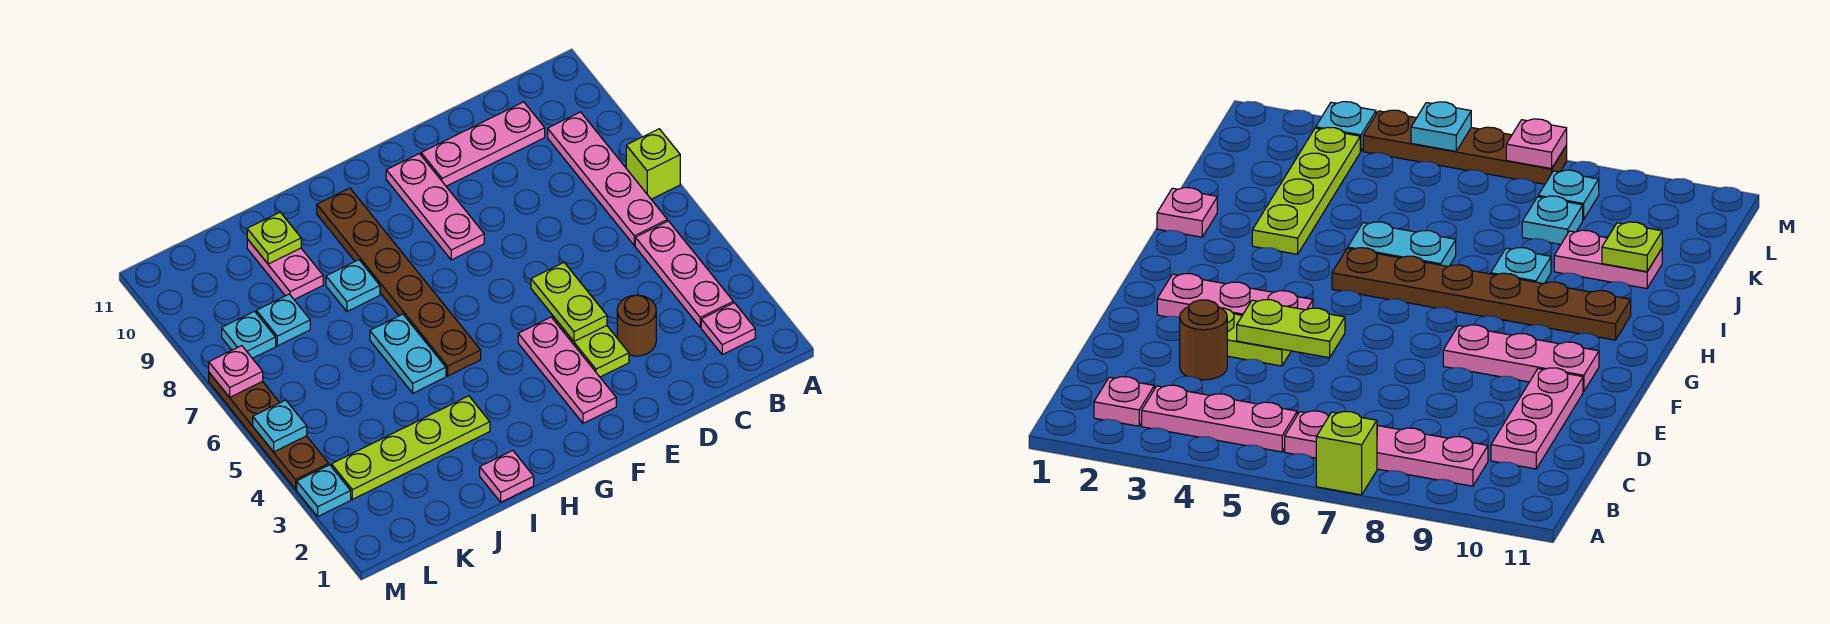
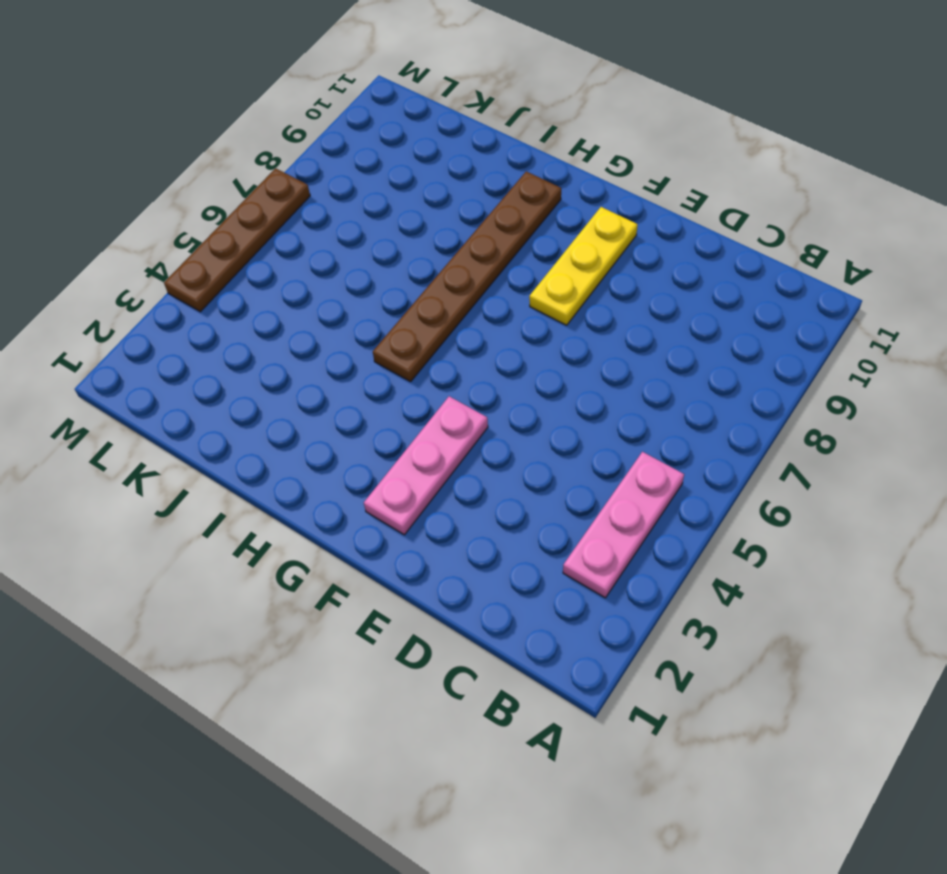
yellow 1x3 plate [529,207,638,325] -> pink 1x3 plate [386,154,484,260]
none -> lime 1x1 brick [626,129,680,199]
none -> pink 1x1 plate [701,303,755,355]
none -> pink 1x4 plate [548,112,667,246]

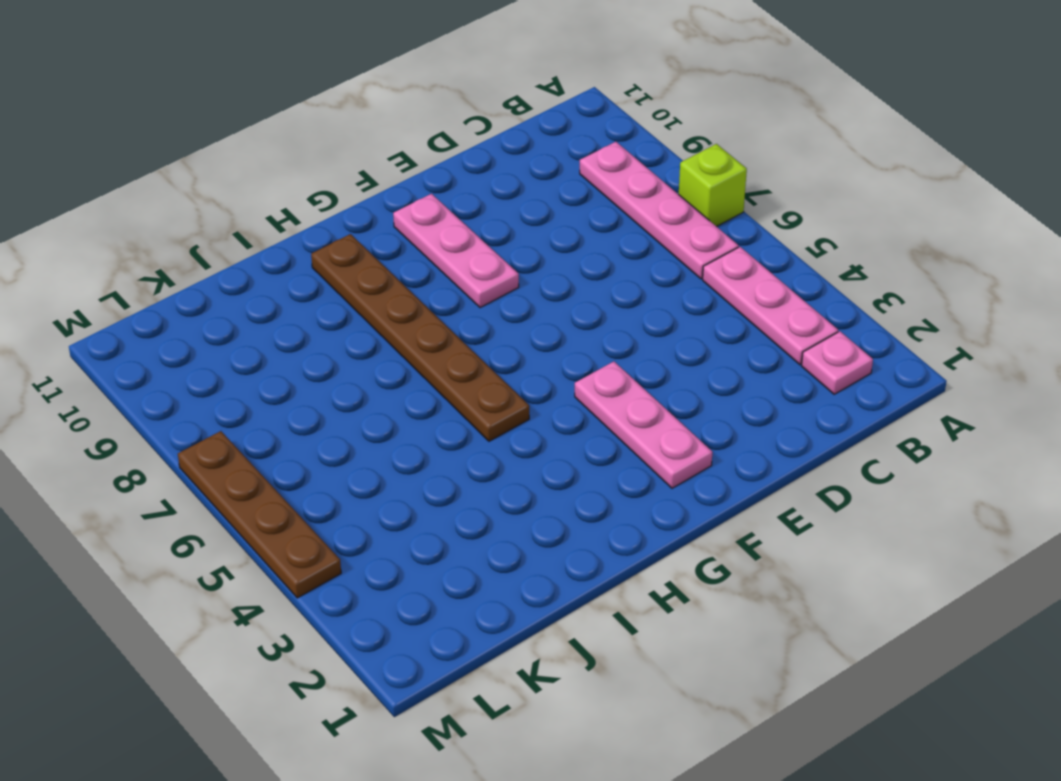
none -> pink 1x3 plate [421,102,545,186]
none -> brown 1x1 round brick [617,295,656,356]
none -> lime 1x2 plate [553,316,629,377]

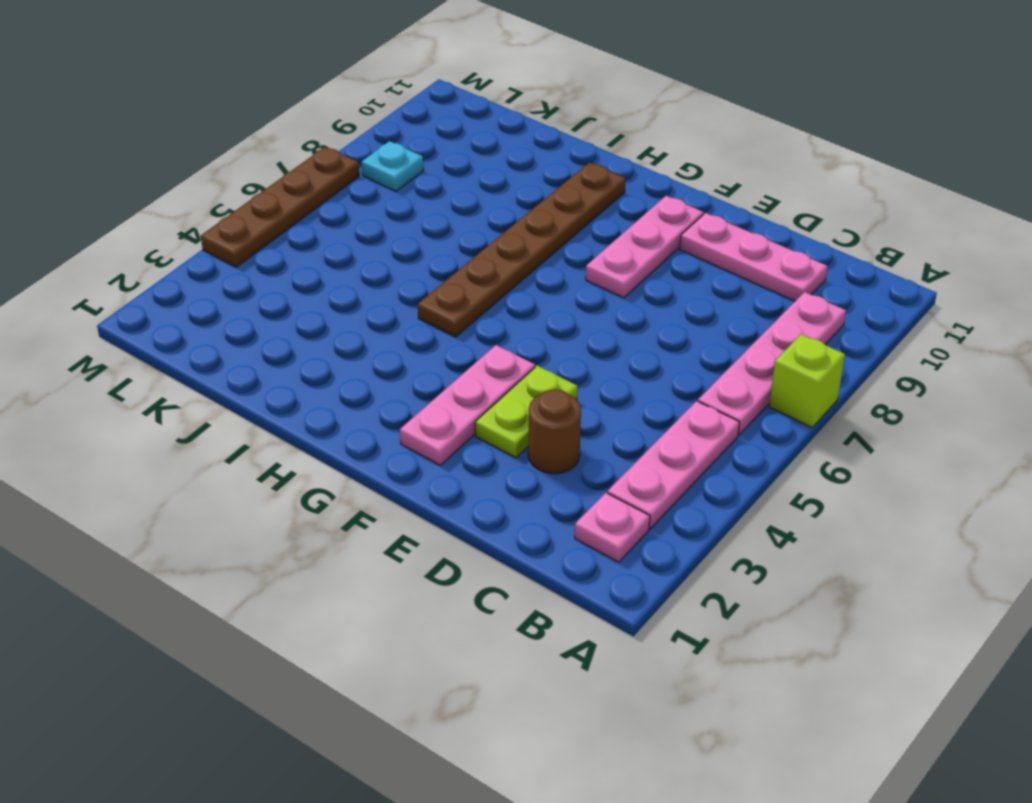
none -> pink 1x1 plate [480,450,534,502]
none -> lime 1x4 plate [331,396,490,499]
none -> cyan 1x2 plate [370,314,446,393]

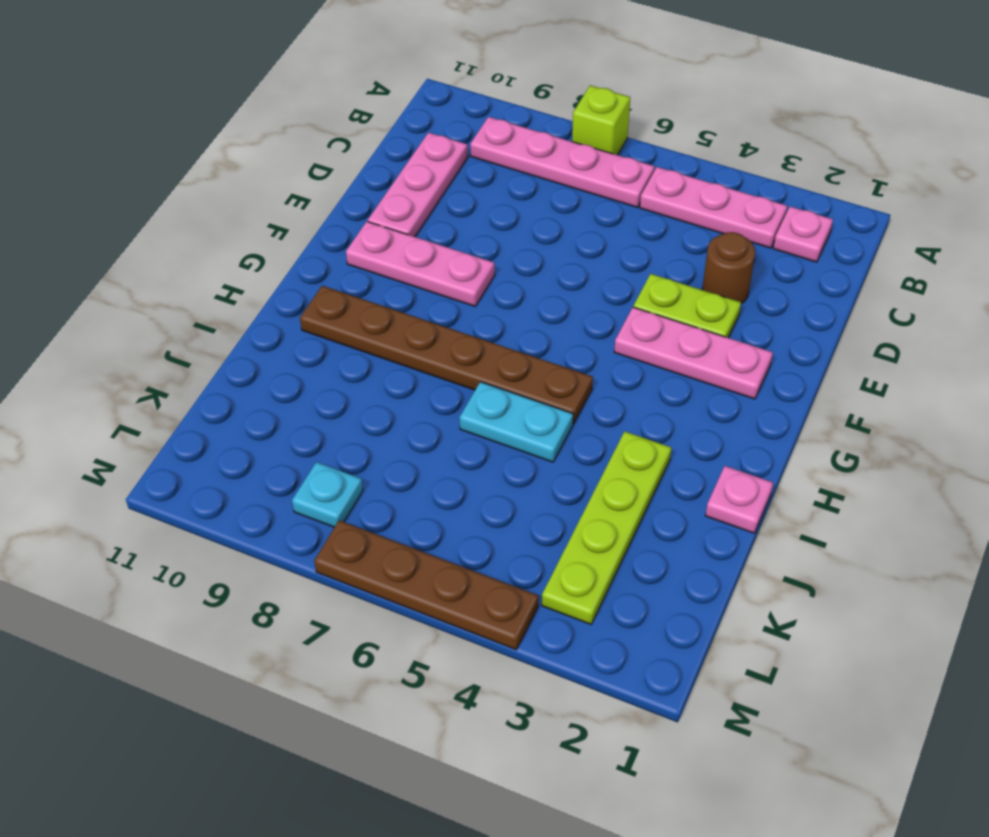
none -> cyan 1x1 plate [326,260,380,311]
none -> pink 1x2 plate [247,239,323,300]
none -> cyan 1x1 plate [256,294,310,346]

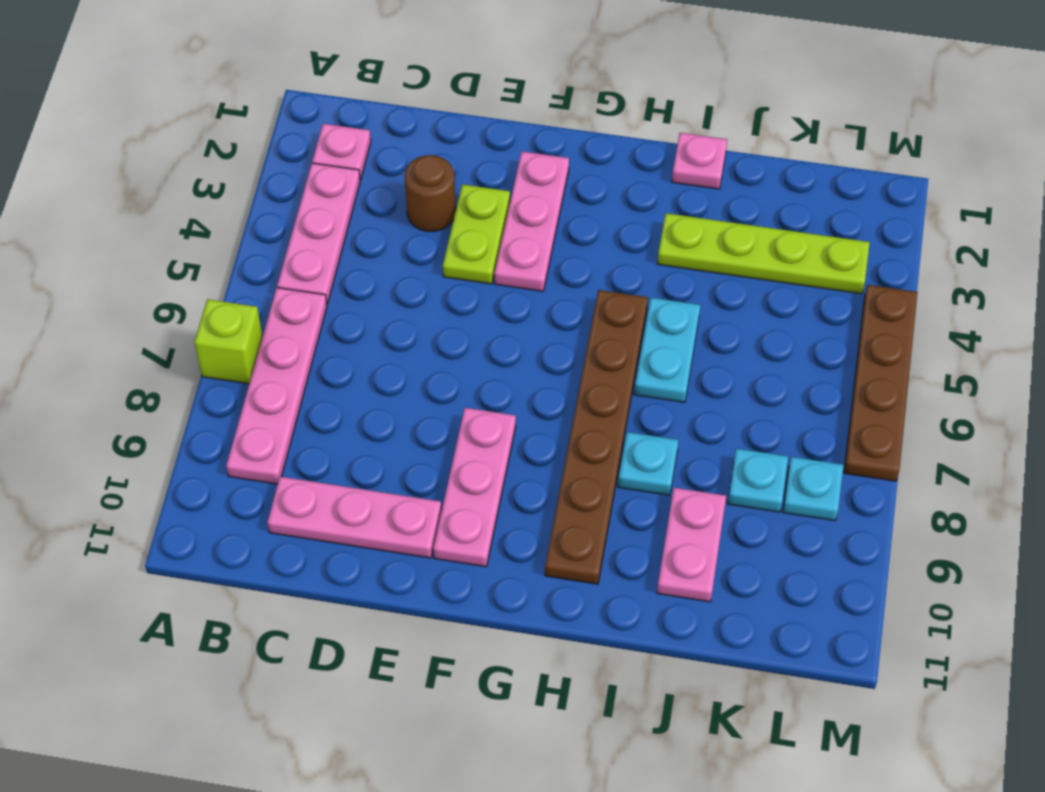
none -> cyan 1x1 plate [297,465,351,517]
none -> lime 1x2 plate [531,263,607,341]
none -> lime 1x1 plate [247,212,301,264]

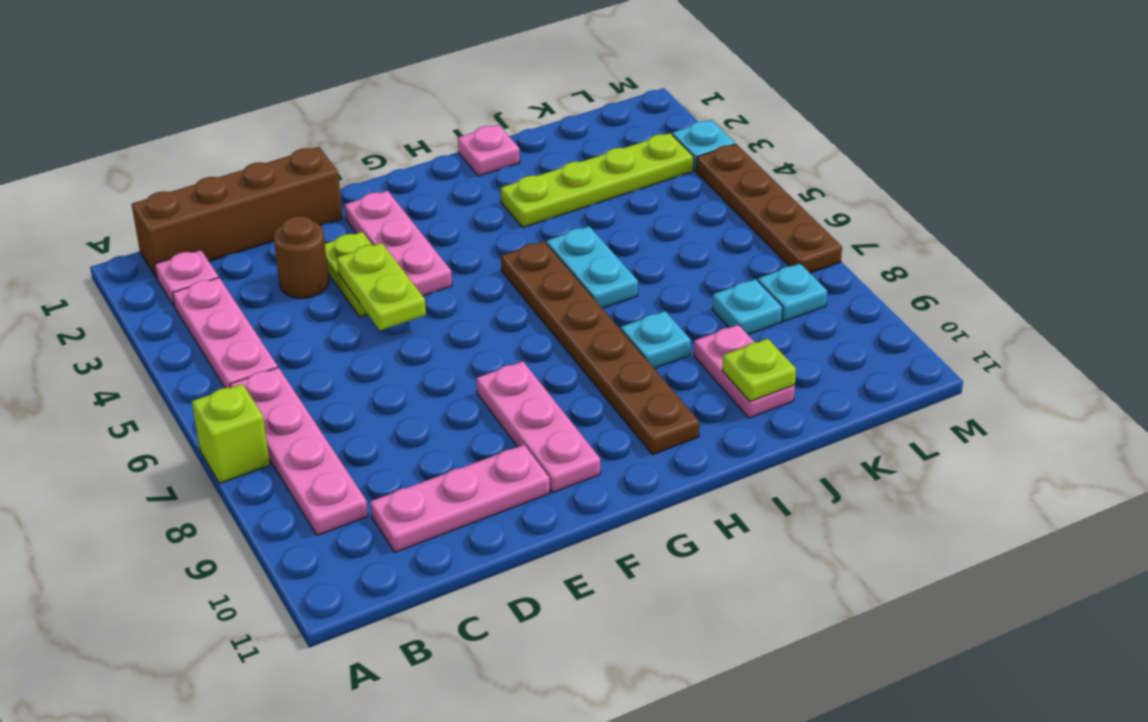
brown 1x4 brick [132,147,343,278] -> none
none -> cyan 1x1 plate [253,400,307,452]
none -> pink 1x1 plate [209,346,263,397]

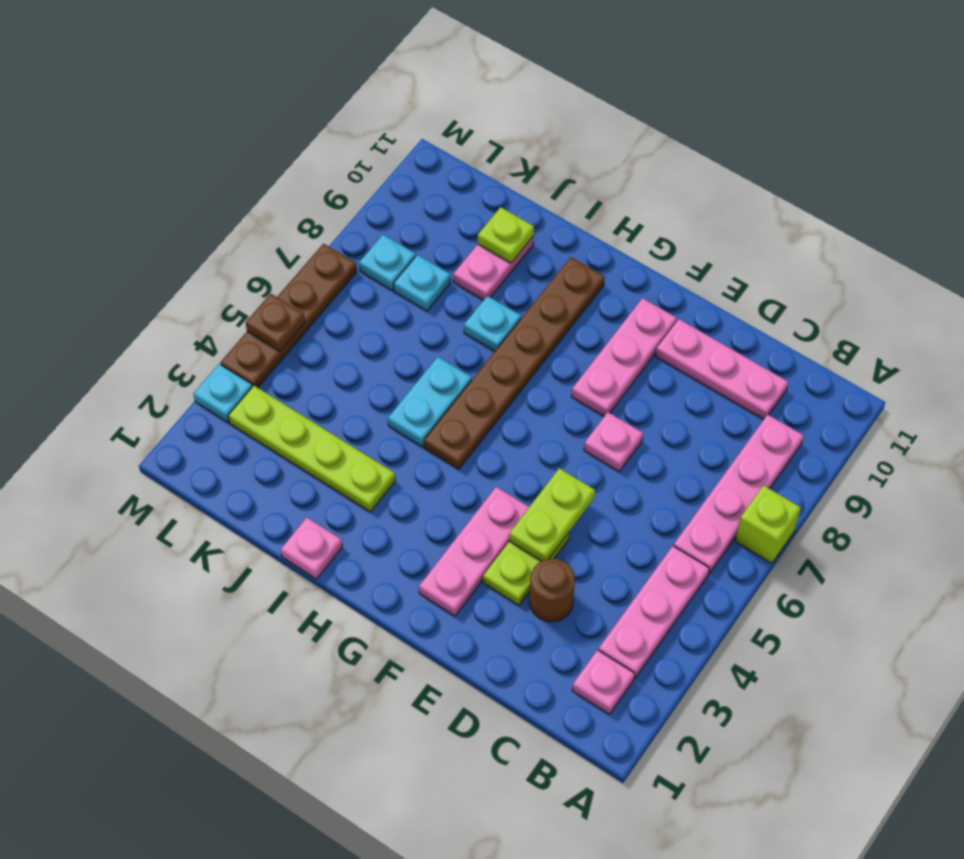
pink 1x1 plate [584,412,643,471] -> pink 1x1 plate moved to [209,346,263,397]
brown 1x1 plate [246,294,305,351] -> cyan 1x1 plate [253,400,307,452]

